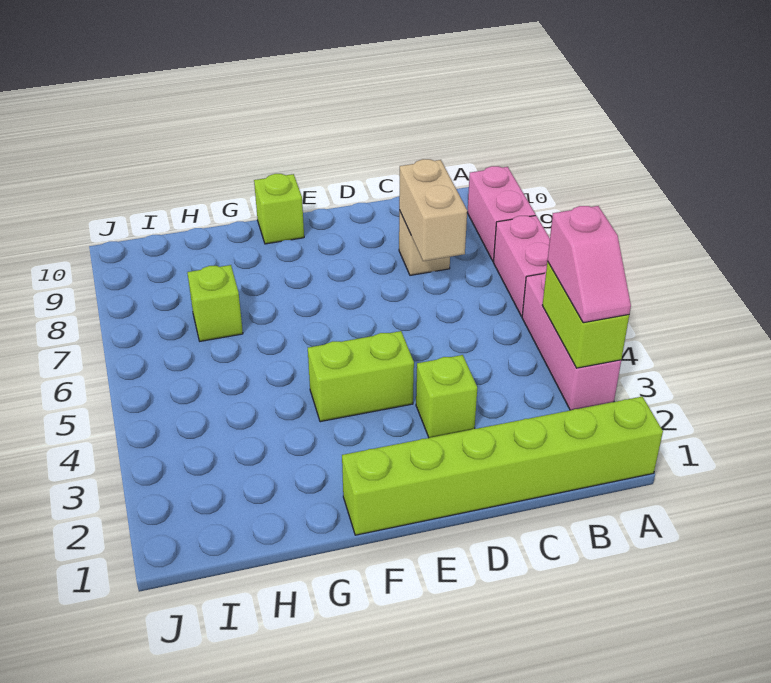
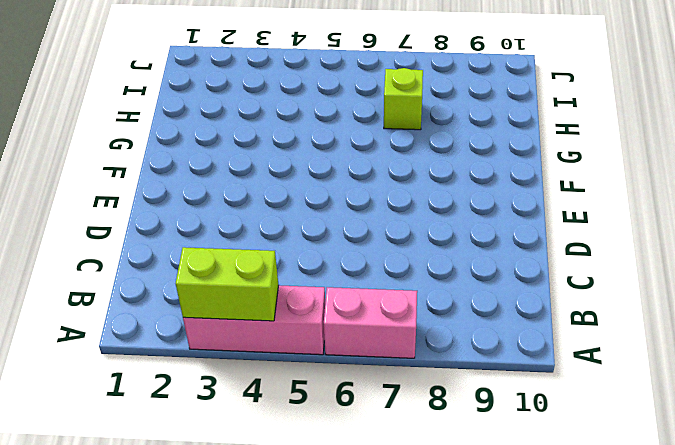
none -> lime 1x6 brick [342,396,663,535]
none -> pink 1x2 brick [467,166,536,262]
none -> tan 1x1 brick [399,210,450,275]

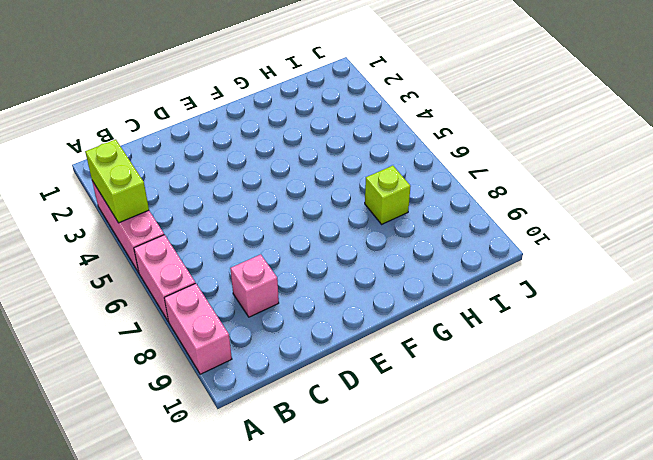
pink 1x1 brick [230,254,279,317] -> tan 1x1 brick [399,210,450,275]
none -> lime 1x6 brick [342,396,663,535]
none -> lime 1x1 brick [416,355,477,438]
none -> lime 1x2 brick [308,331,414,422]

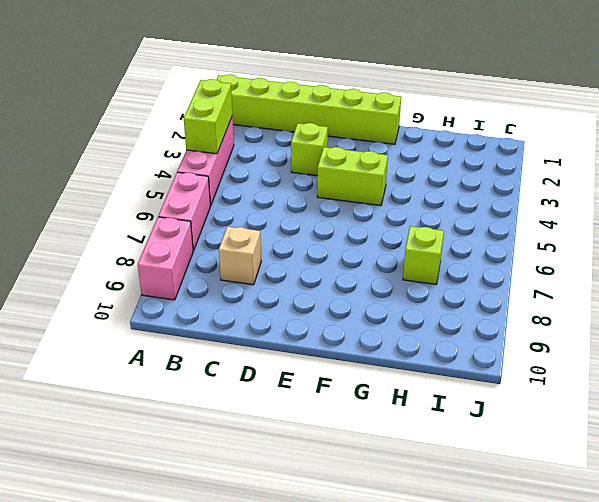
none -> lime 1x1 brick [254,174,304,244]
none -> tan 1x2 brick [399,159,467,261]
none -> pink 1x2 slope [548,206,631,323]

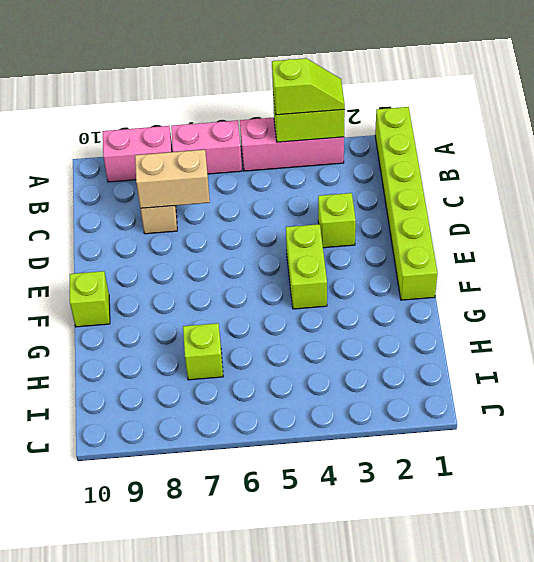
lime 1x2 slope [272,58,345,115] -> pink 1x2 slope [548,206,631,323]

